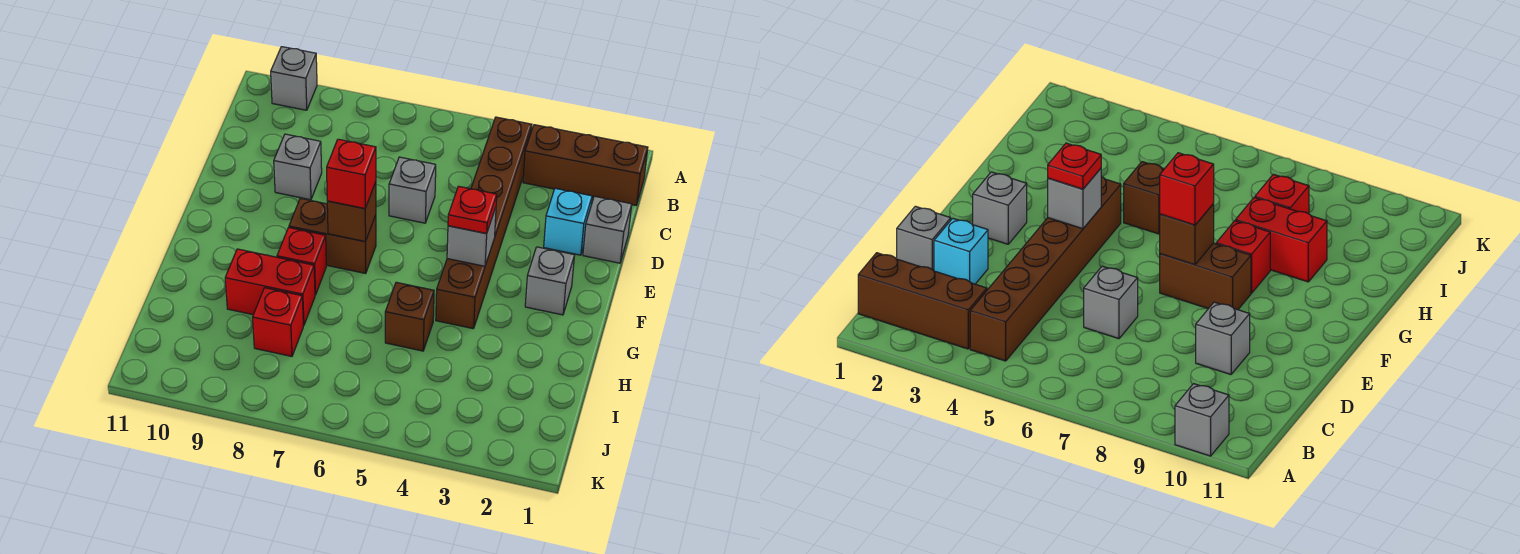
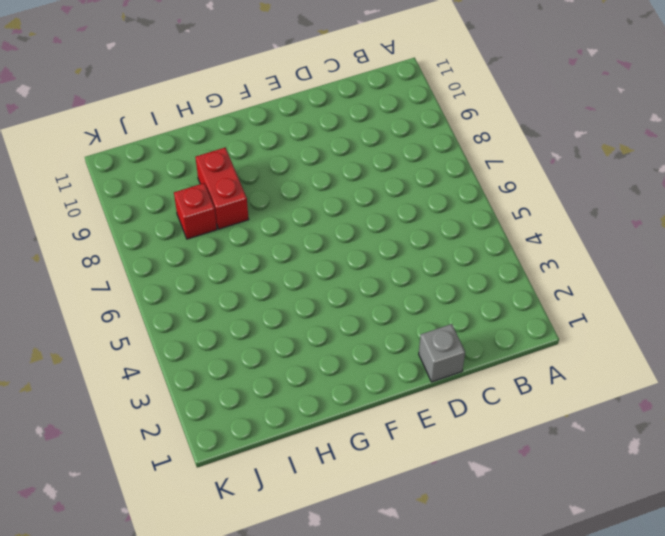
none -> grey 1x1 brick [271,47,317,110]
none -> brown 1x3 brick [523,125,648,205]
none -> brown 1x6 brick [436,117,532,329]

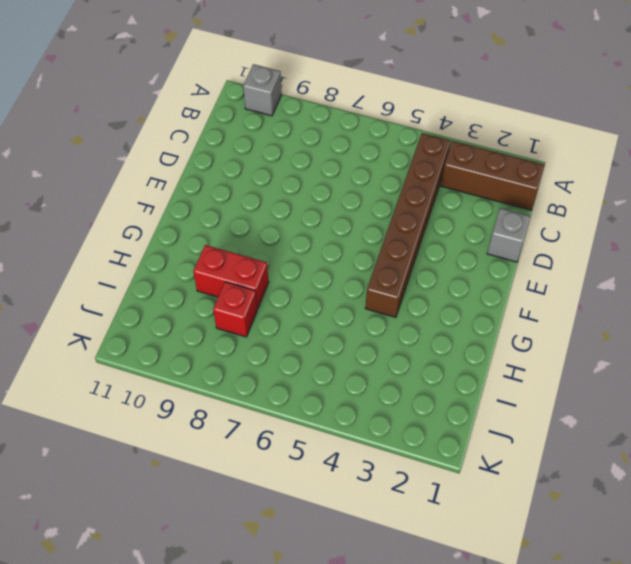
none -> cyan 1x1 brick [544,188,592,255]
none -> grey 1x1 brick [389,157,436,223]
none -> grey 1x1 brick [274,134,322,200]

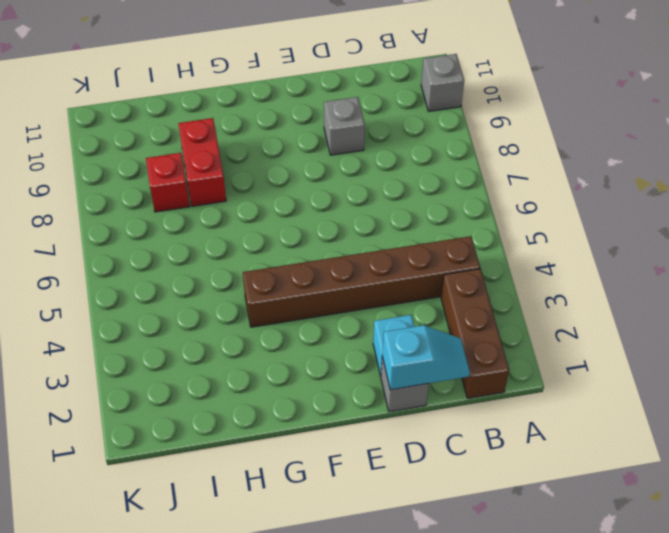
cyan 1x2 slope [382,325,470,390] -> none
none -> grey 1x1 brick [389,157,436,223]
none -> grey 1x1 brick [525,247,575,315]
none -> brown 1x2 brick [289,198,376,273]

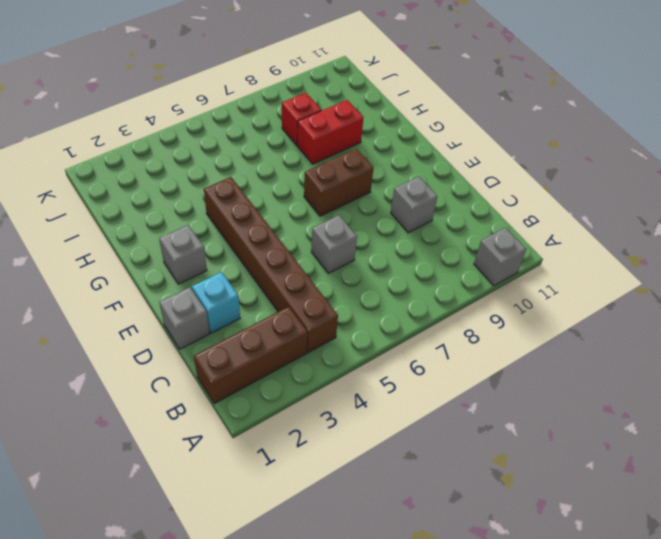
none -> red 1x1 brick [277,228,326,295]
none -> brown 1x1 brick [385,282,434,351]
none -> grey 1x1 brick [447,207,496,266]

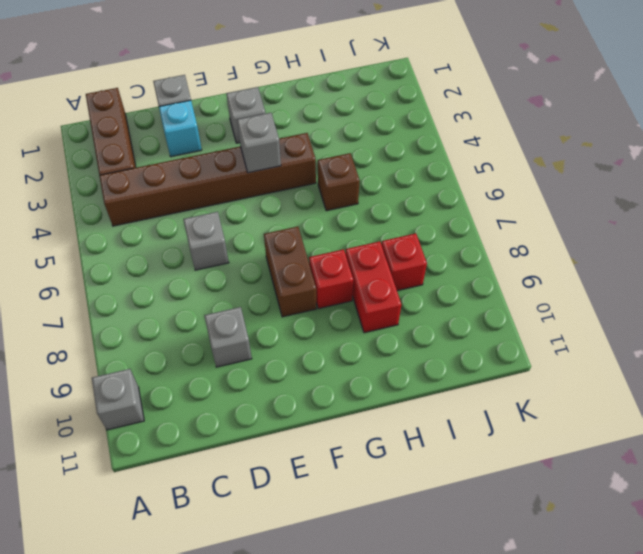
none -> brown 1x1 brick [327,182,376,242]
none -> red 1x1 plate [448,186,497,234]
none -> red 1x1 brick [327,139,376,209]

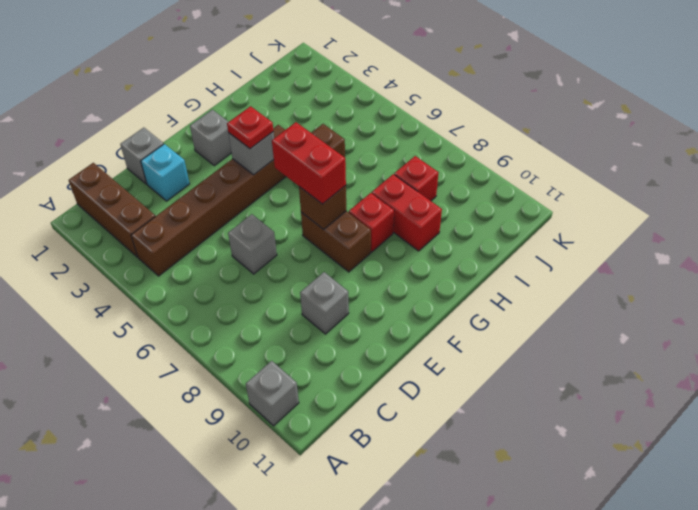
red 1x2 brick [272,122,346,204] -> red 1x1 brick [327,139,376,209]

